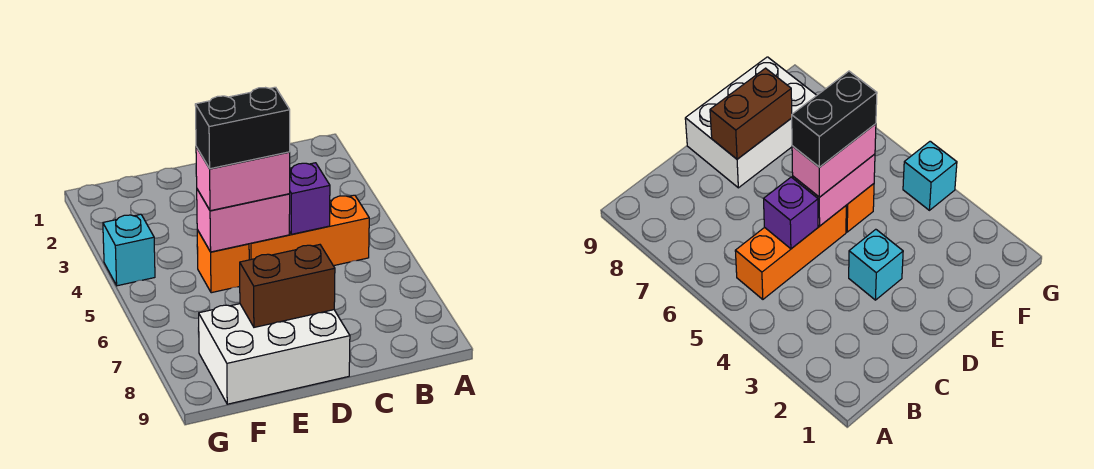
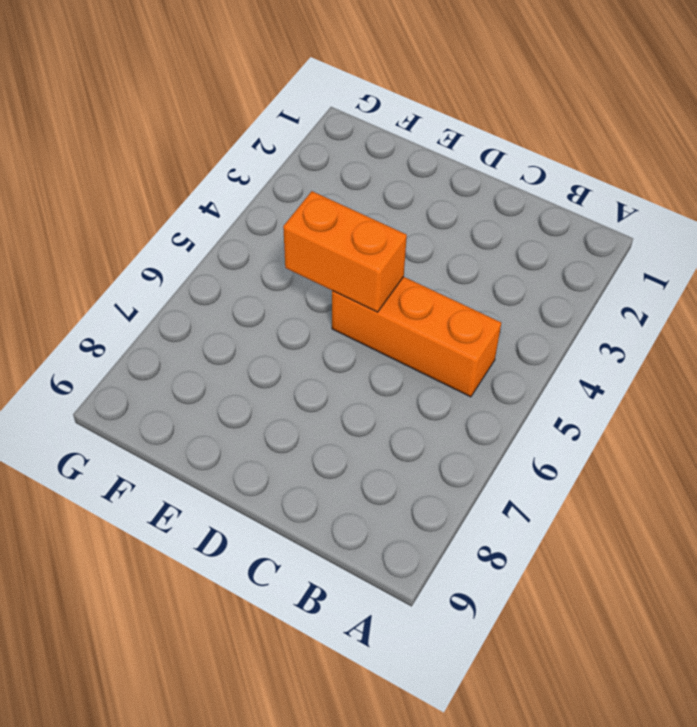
orange 1x2 brick [283,191,407,312] -> pink 1x2 brick [197,189,290,252]
none -> cyan 1x1 brick [849,229,903,300]
none -> white 2x3 brick [198,304,350,404]

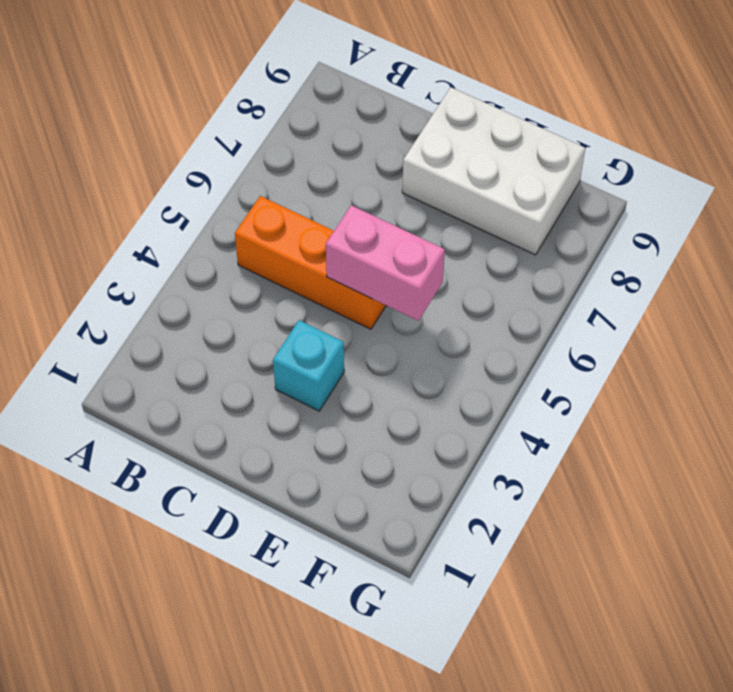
none -> orange 1x1 brick [197,230,249,293]
none -> cyan 1x1 brick [103,214,155,286]

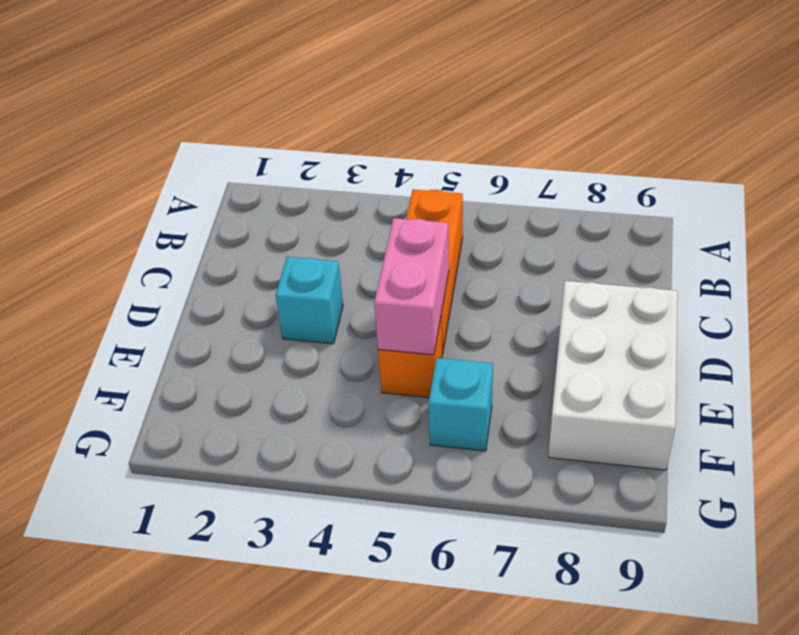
cyan 1x1 brick [429,358,493,451] -> cyan 1x1 brick moved to [103,214,155,286]
none -> purple 1x1 brick [289,163,330,234]
none -> brown 1x2 brick [240,245,335,327]

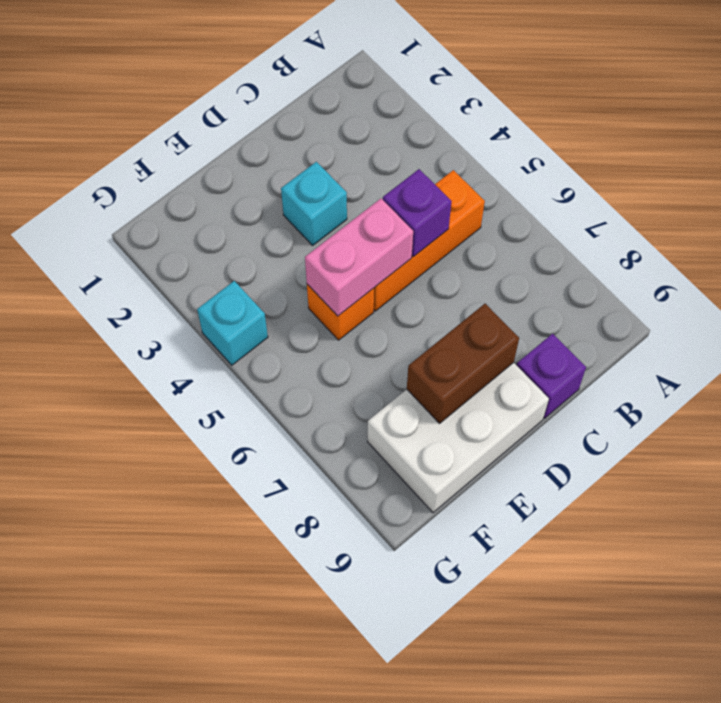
purple 1x1 brick [517,334,586,418] -> none
none -> pink 1x2 brick [196,147,290,211]
none -> black 1x2 brick [195,87,290,169]

